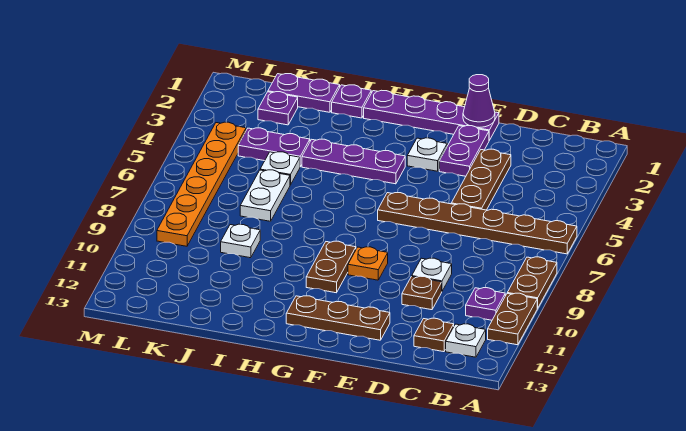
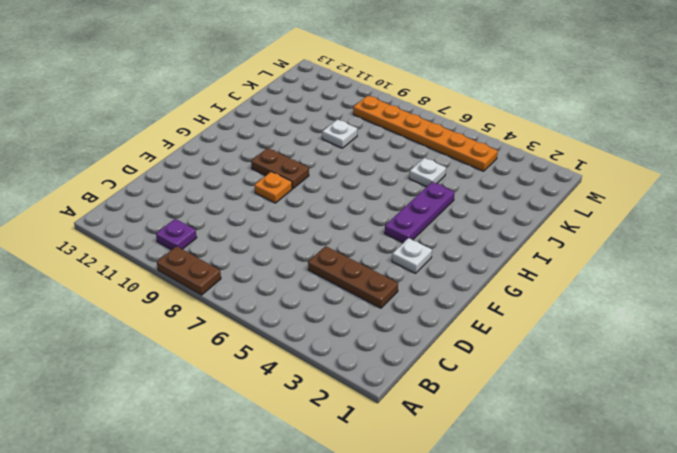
none -> brown 1x6 plate [378,193,577,254]
none -> brown 1x2 plate [488,293,537,345]
none -> white 1x1 plate [446,324,486,357]

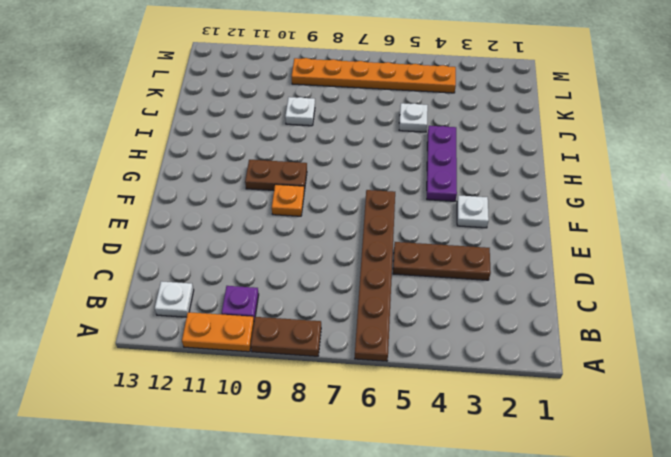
orange 1x2 plate [182,312,254,352] -> brown 1x2 plate [488,293,537,345]
none -> brown 1x1 plate [414,318,454,352]
none -> white 1x1 plate [412,258,452,291]
none -> brown 1x1 plate [402,276,442,310]

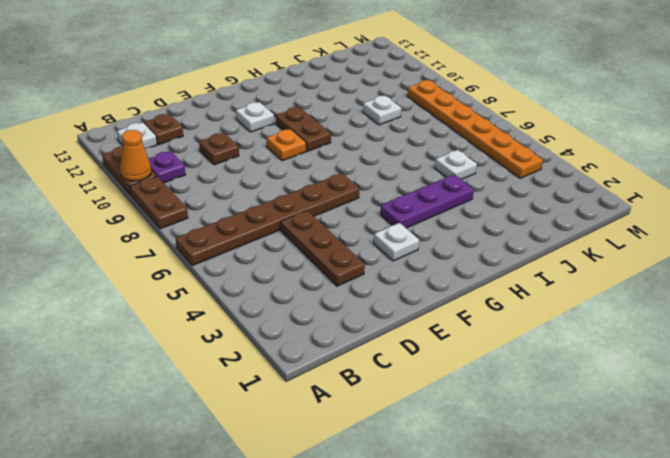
orange 1x1 cone [120,130,151,181] -> none
white 1x1 plate [236,102,274,132] -> white 1x1 plate moved to [412,258,452,291]
none -> purple 1x4 plate [364,90,499,140]
none -> purple 1x2 plate [439,126,489,176]
none -> brown 1x3 plate [286,296,390,340]

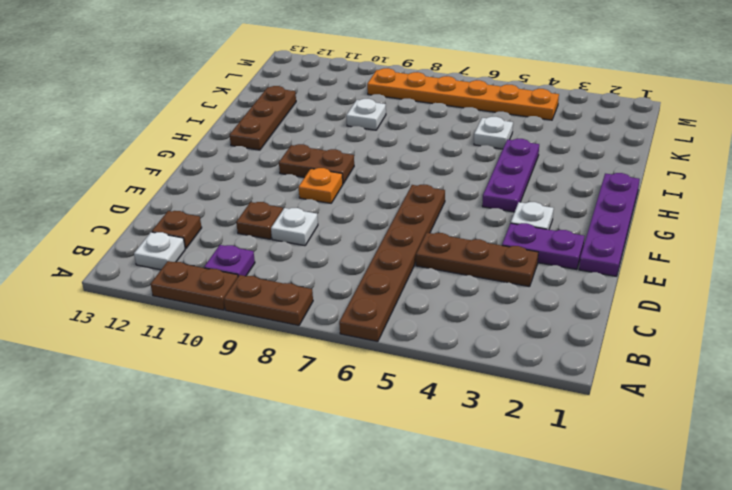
brown 1x3 plate [230,86,296,150] -> brown 1x3 plate moved to [286,296,390,340]
none -> purple 1x1 plate [332,85,371,118]
none -> purple 1x2 plate [268,74,340,112]
none -> purple 1x2 plate [238,128,310,167]

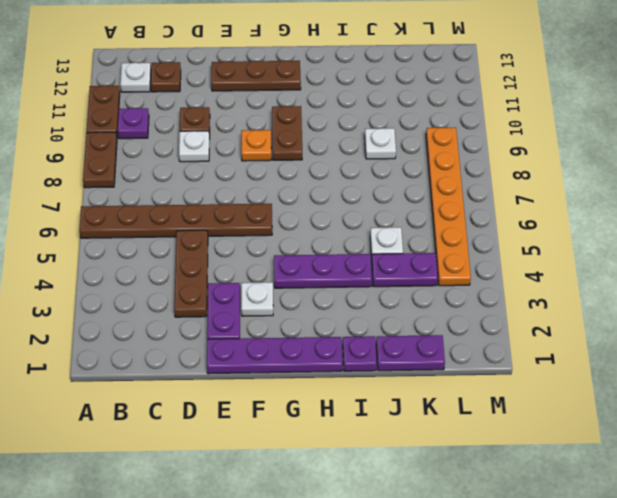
none -> white 1x2 plate [240,170,290,221]
none -> purple 1x1 plate [258,92,298,125]
none -> purple 1x1 cone [463,75,495,127]

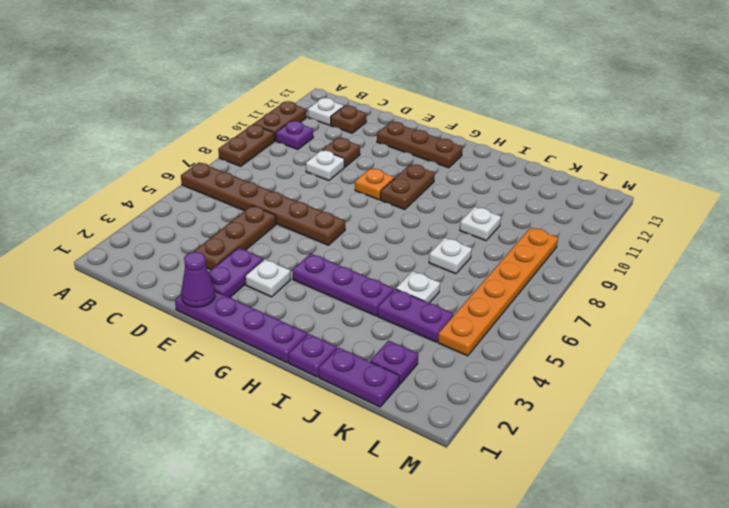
white 1x1 plate [429,238,472,274] -> white 1x2 plate [240,170,290,221]

